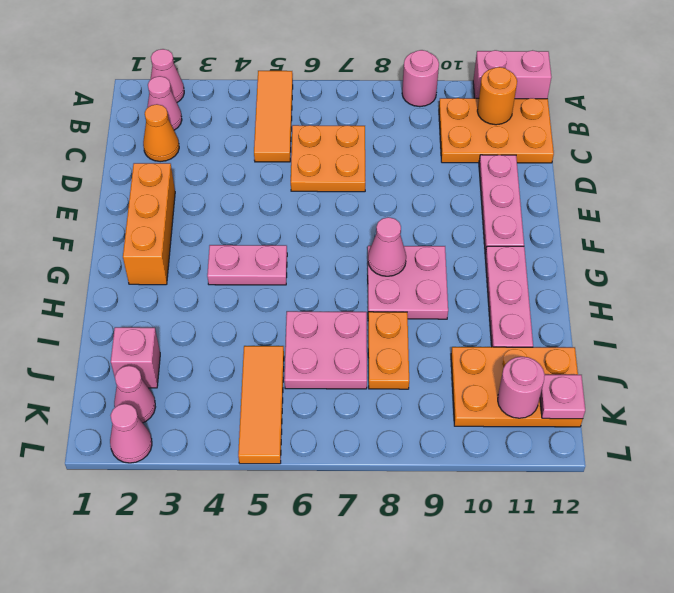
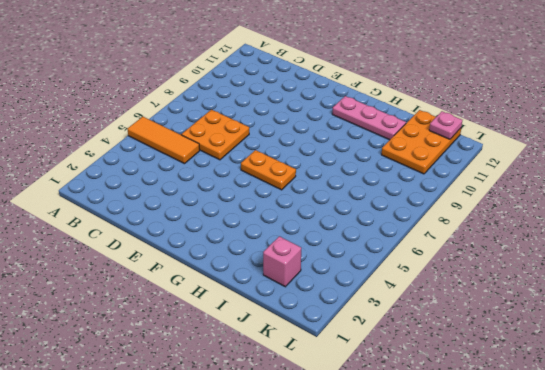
orange 1x2 plate [241,150,296,190] -> orange 1x2 plate moved to [368,312,409,389]
none -> pink 1x1 cone [150,49,184,102]
none -> pink 1x1 round brick [402,50,439,107]
none -> pink 1x2 brick [473,50,551,99]

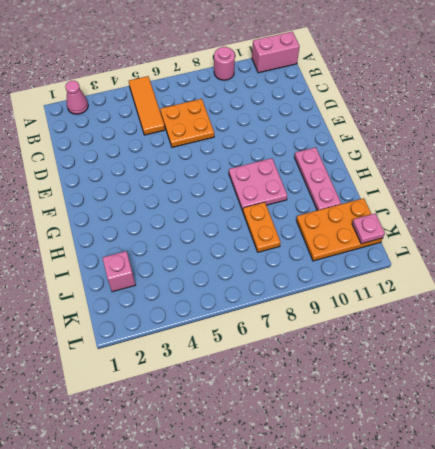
none -> pink 1x1 cone [147,76,182,130]
none -> orange 2x3 plate [439,98,554,163]
none -> orange 1x1 cone [143,104,179,162]

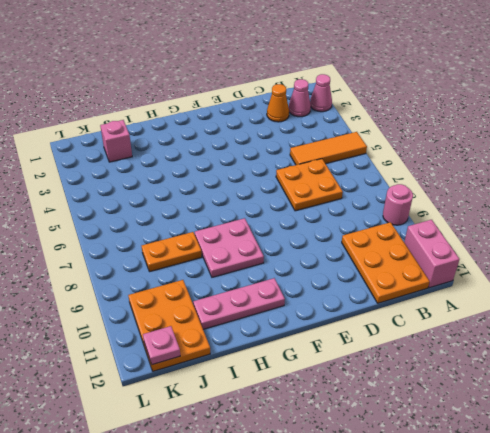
none -> pink 1x3 plate [479,155,524,253]
none -> orange 1x3 brick [123,163,175,285]
none -> pink 1x2 plate [207,245,287,285]

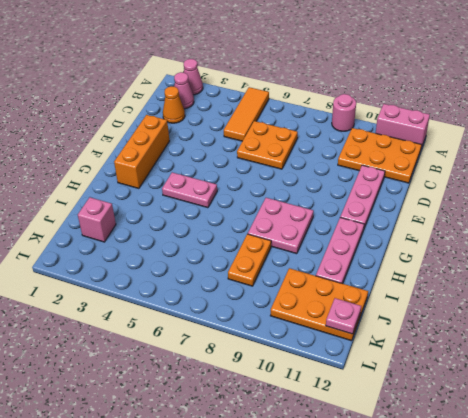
none -> pink 2x2 plate [284,311,367,389]
none -> orange 1x3 tile [238,346,284,464]
none -> pink 1x1 cone [114,366,155,423]

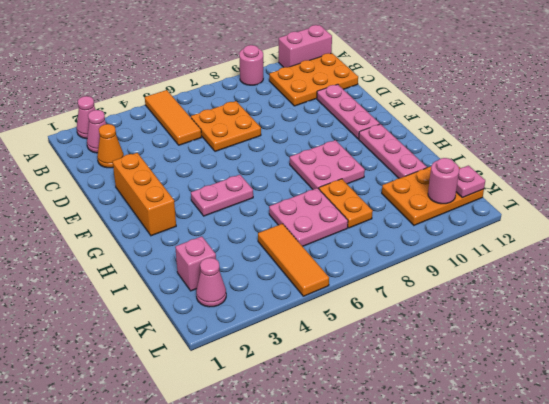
none -> pink 1x1 cone [110,404,152,463]
none -> orange 1x1 round brick [477,67,517,125]
none -> pink 1x1 cone [368,217,406,276]

